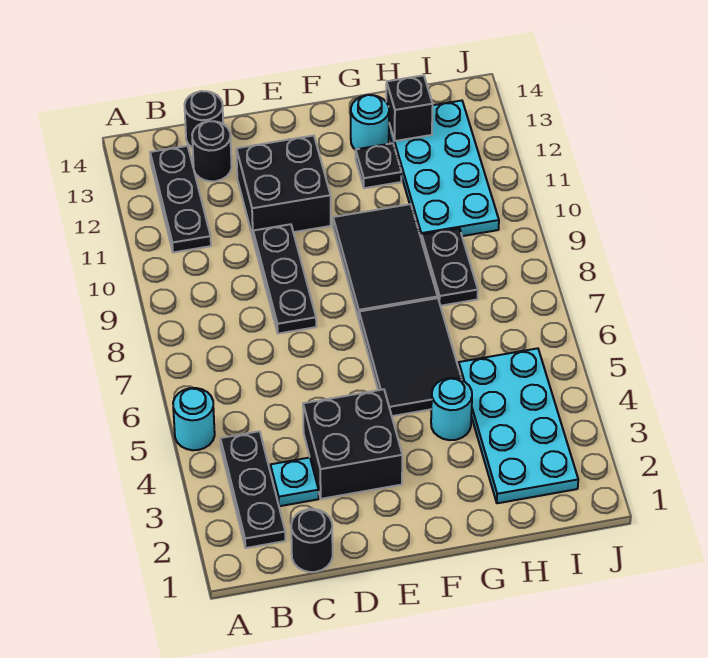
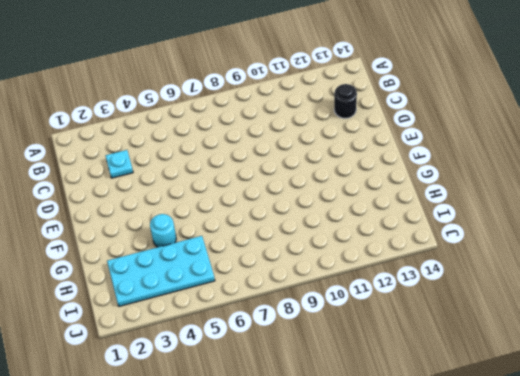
none -> cyan 1x1 round brick [173,388,215,450]
none -> black 1x3 plate [220,431,285,548]
none -> black 1x3 plate [150,146,211,252]

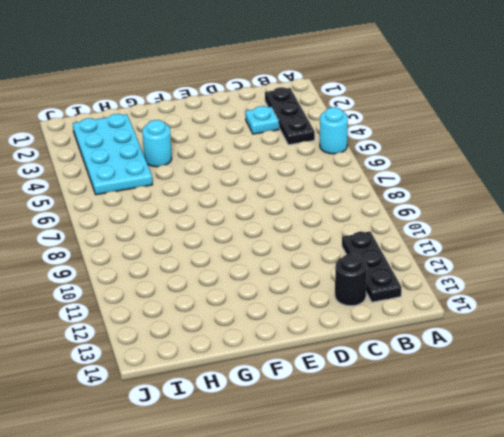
none -> black 1x1 round brick [291,509,333,572]
none -> black 1x1 round brick [184,91,223,148]
none -> black 2x2 brick [303,389,402,499]

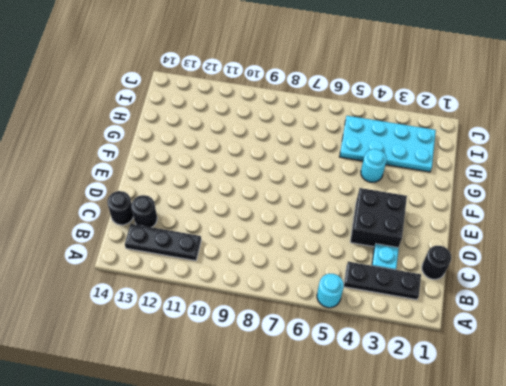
none -> black 1x3 plate [253,224,316,334]
none -> black 2x2 brick [236,136,331,237]
none -> black 2x3 tile [359,298,462,416]

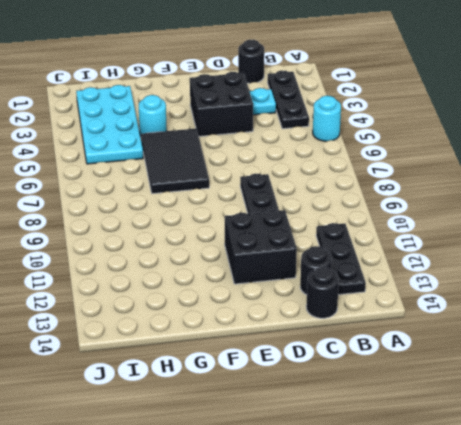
none -> black 2x3 tile [333,204,438,319]
none -> black 1x1 plate [356,143,401,188]
none -> cyan 1x1 round brick [351,95,389,150]

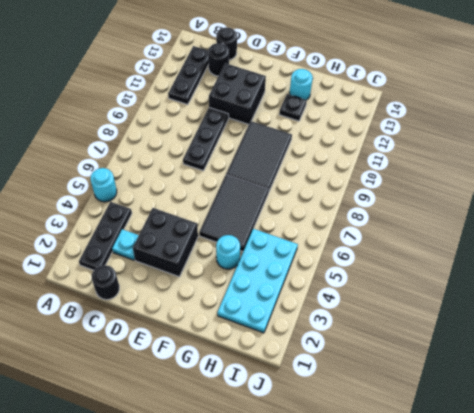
none -> black 1x2 plate [422,228,478,306]
none -> cyan 2x4 plate [389,101,499,241]
none -> black 1x1 brick [386,75,433,141]

